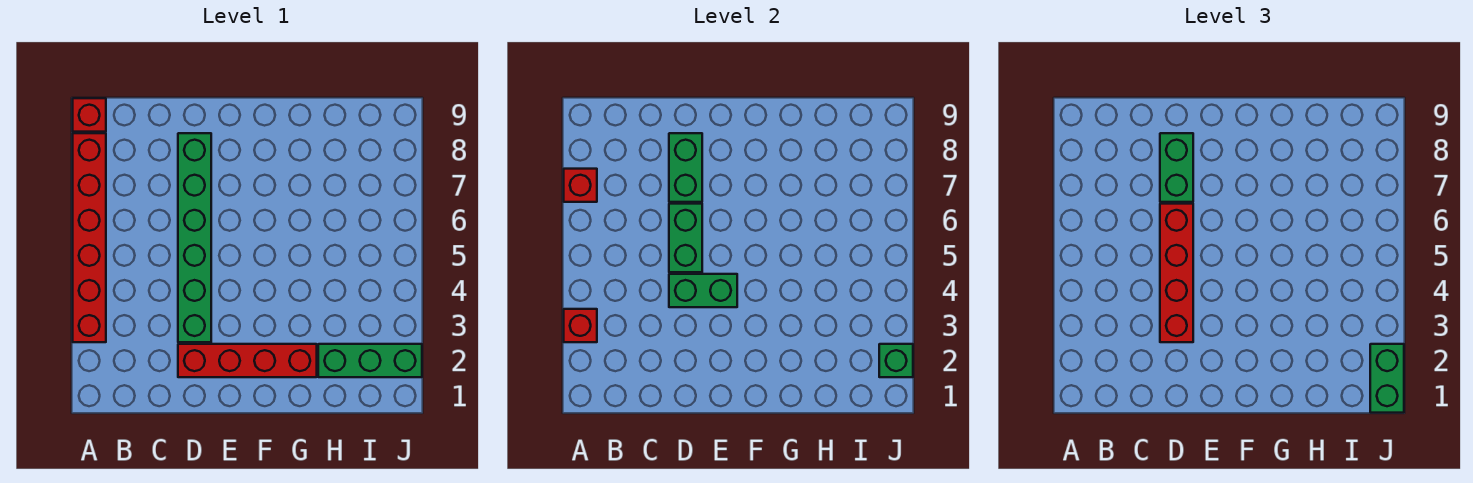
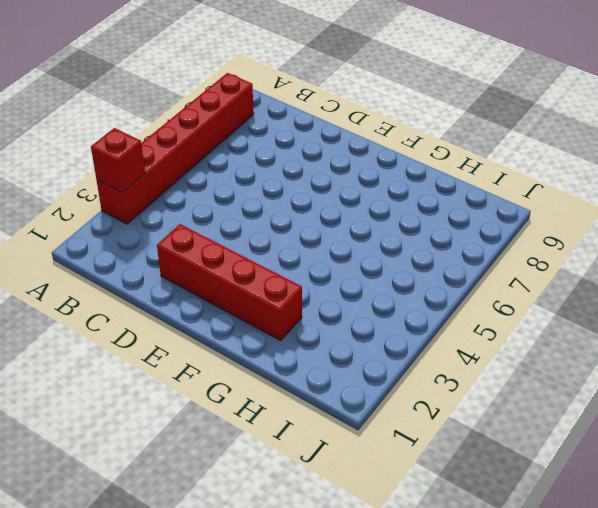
none -> red 1x1 brick [73,98,106,132]
none -> green 1x6 brick [178,133,211,342]
none -> green 1x3 brick [318,344,422,377]

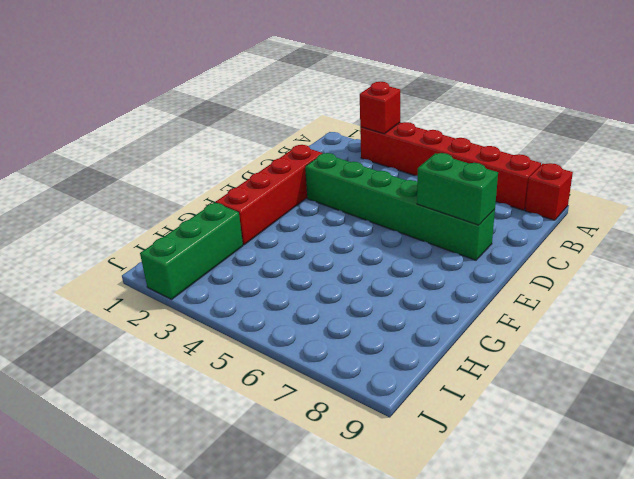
none -> red 1x1 brick [564,169,597,202]
none -> green 1x2 brick [669,274,737,307]
none -> green 1x2 brick [669,204,702,272]

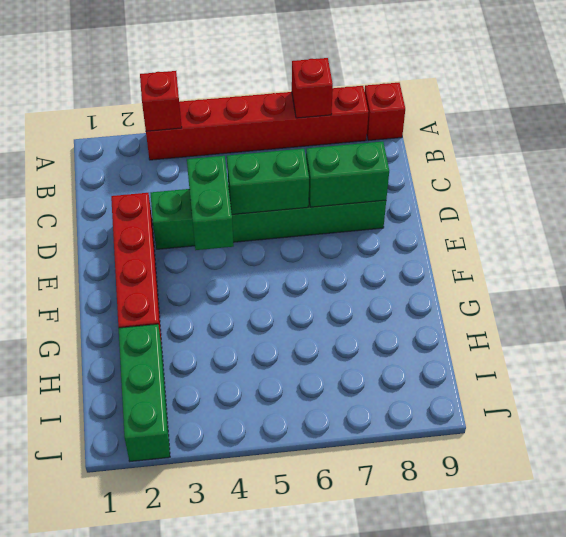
none -> green 1x1 brick [879,344,913,377]
none -> red 1x4 brick [1160,204,1193,342]
none -> green 1x2 brick [1160,133,1193,202]

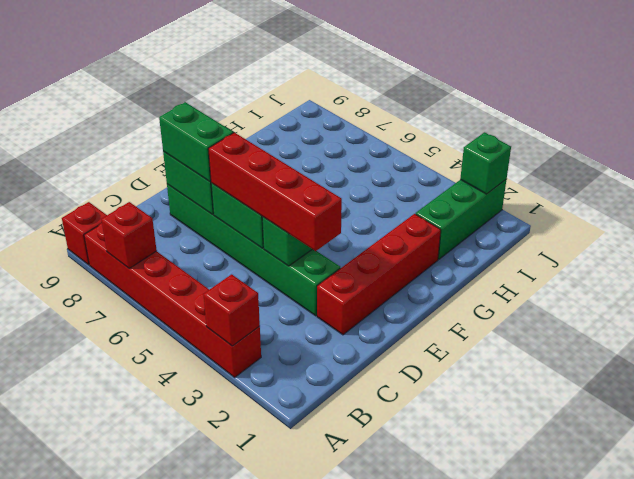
none -> green 1x2 brick [1370,344,1404,413]

